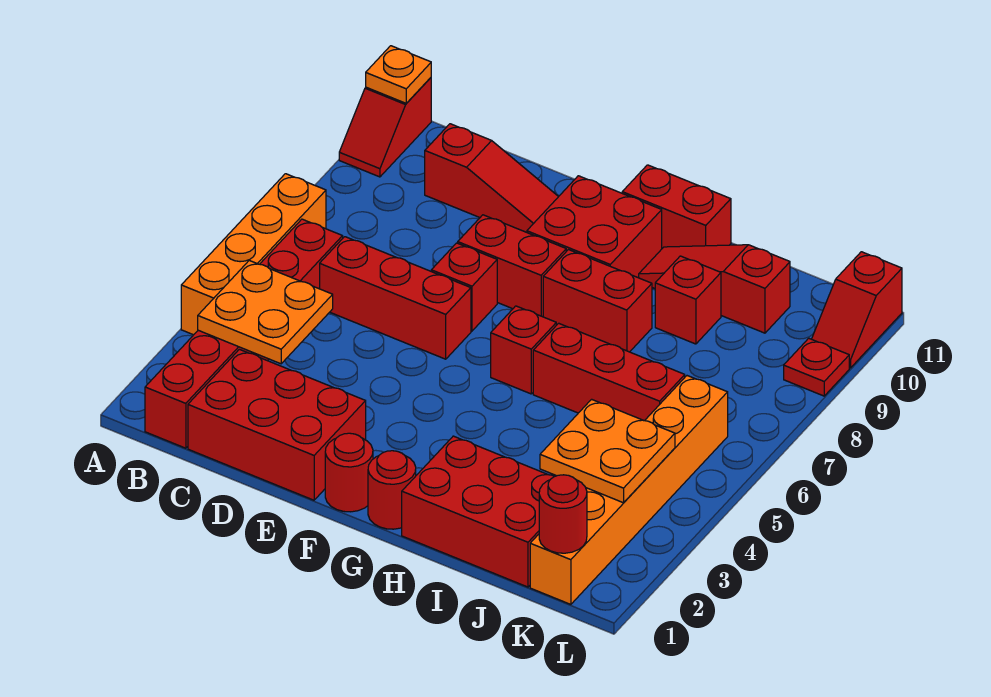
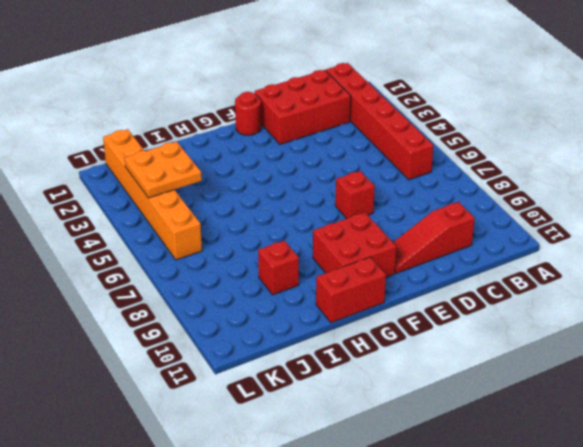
none -> orange 1x4 brick [181,174,326,335]
none -> red 1x2 slope [339,78,431,177]
none -> red 1x3 brick [320,237,471,359]

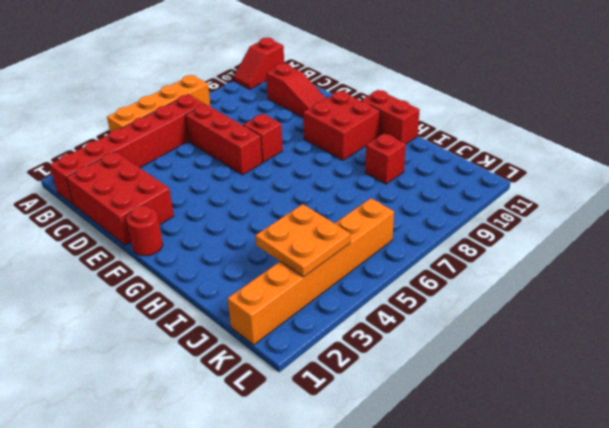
none -> red 1x2 brick [458,215,566,317]
none -> red 1x1 round brick [368,451,416,529]
none -> red 1x1 brick [491,306,556,394]

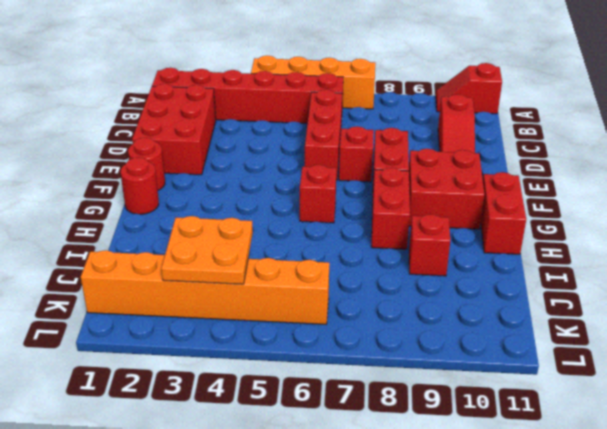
none -> red 2x3 brick [402,436,555,587]
none -> red 1x3 brick [533,323,685,421]
none -> red 1x3 slope [639,245,790,333]

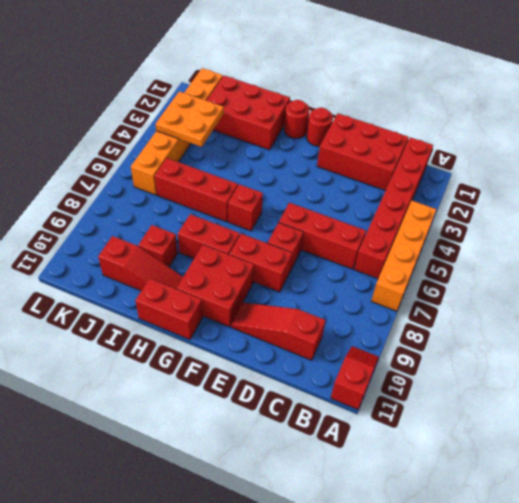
none -> red 1x1 plate [784,338,849,396]
none -> red 1x2 slope [812,252,902,368]
none -> orange 1x1 plate [366,46,431,103]

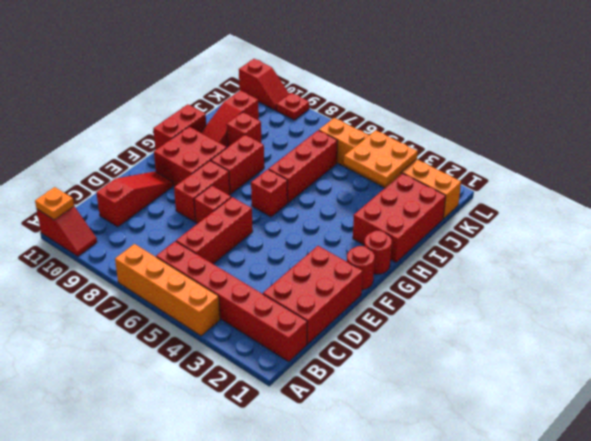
none -> orange 2x2 plate [198,261,333,364]
none -> red 1x1 round brick [539,475,587,553]

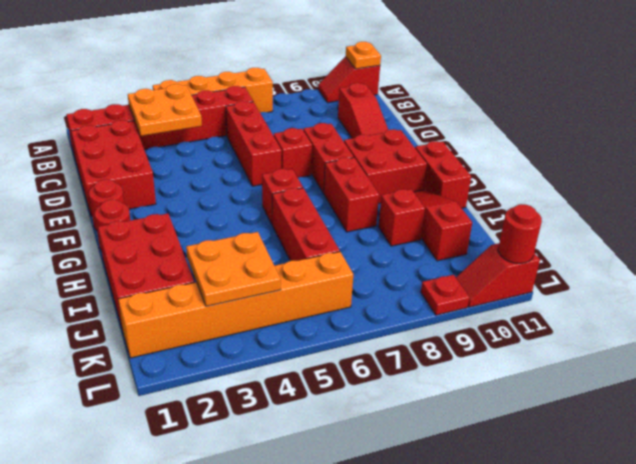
red 1x1 round brick [498,204,542,264] -> red 1x1 round brick moved to [539,475,587,553]

